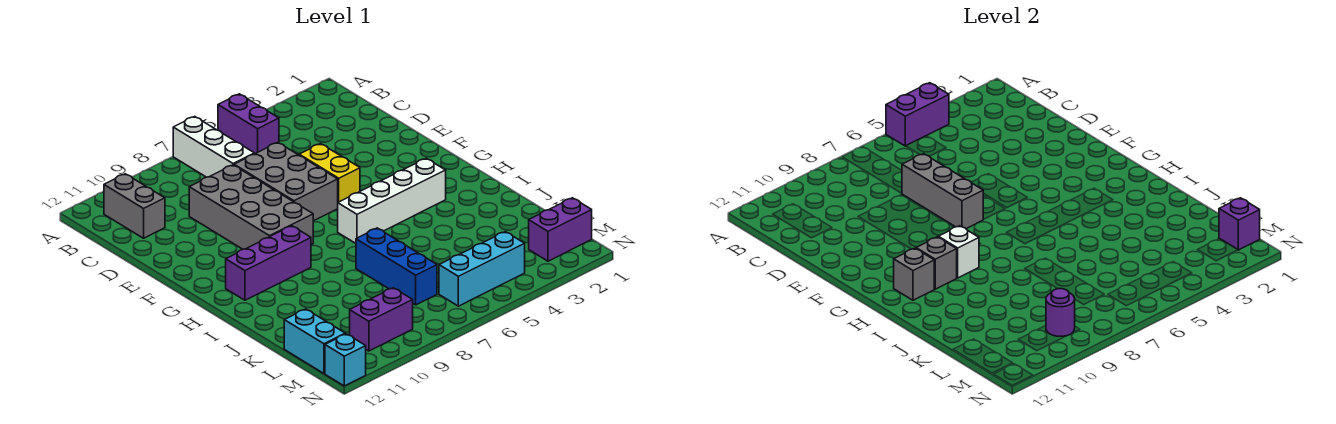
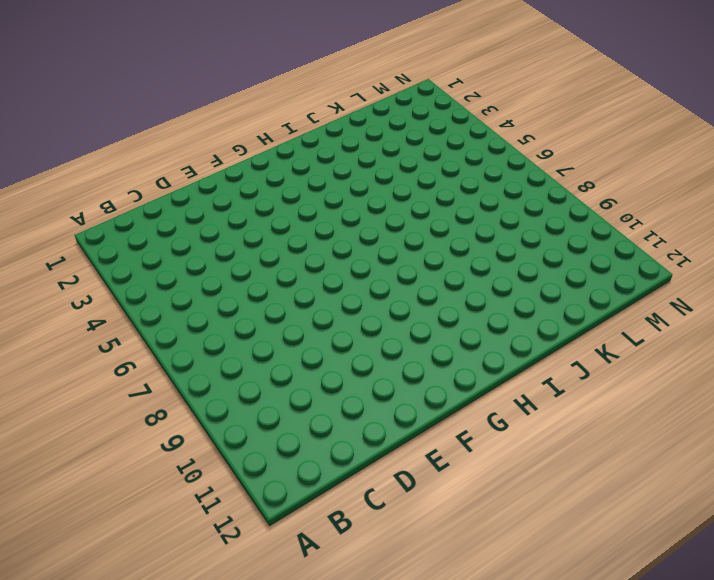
none -> purple 1x2 brick [218,94,279,154]
none -> white 1x3 brick [173,116,254,177]
none -> grey 1x2 brick [104,174,165,238]

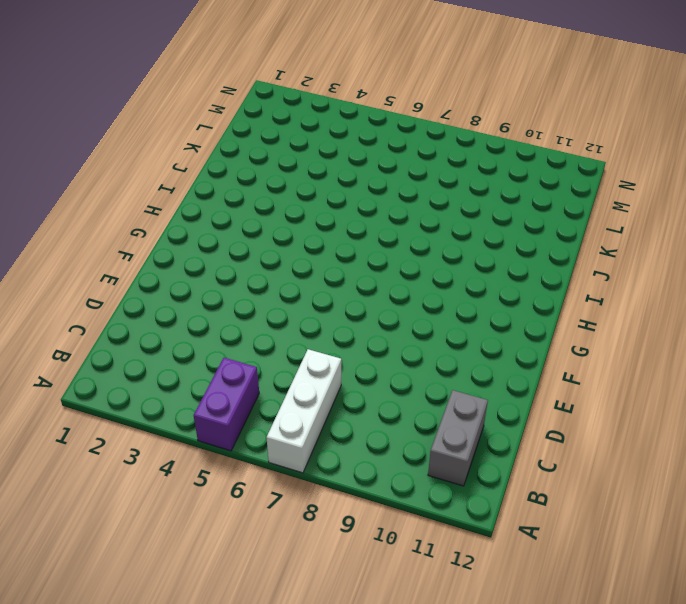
none -> grey 2x3 brick [234,142,338,221]
none -> grey 2x4 brick [189,165,313,249]
none -> yellow 1x2 brick [299,144,360,202]

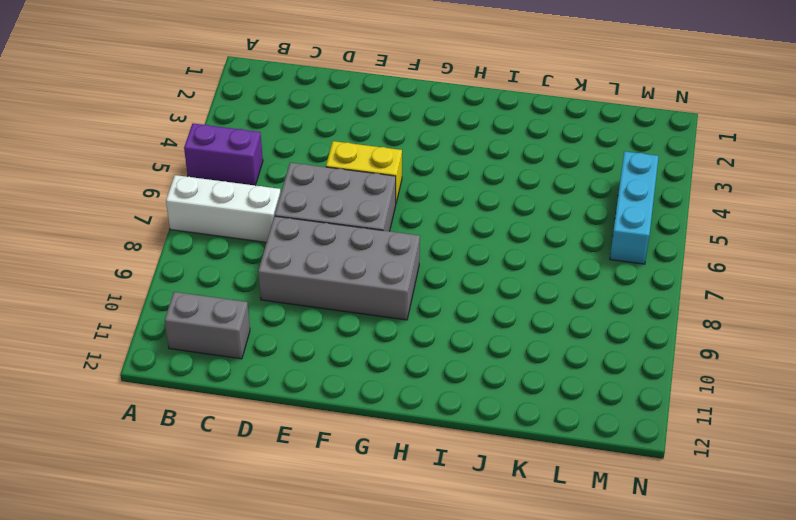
none -> white 1x4 brick [338,158,446,243]
none -> purple 1x3 brick [226,226,311,300]
none -> blue 1x3 brick [356,228,437,305]

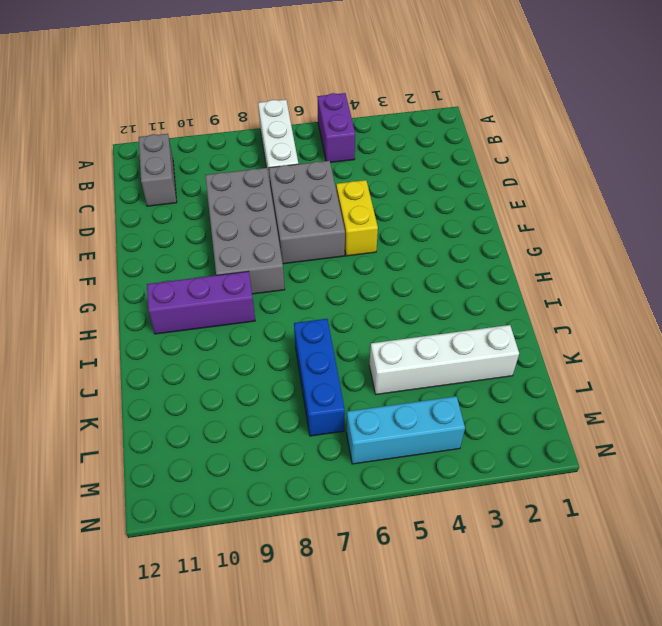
white 1x4 brick [369,325,519,394] -> white 1x4 brick moved to [338,158,446,243]
none -> cyan 1x2 brick [284,309,345,374]
none -> purple 1x2 brick [529,198,592,261]
none -> purple 1x2 brick [350,288,413,351]

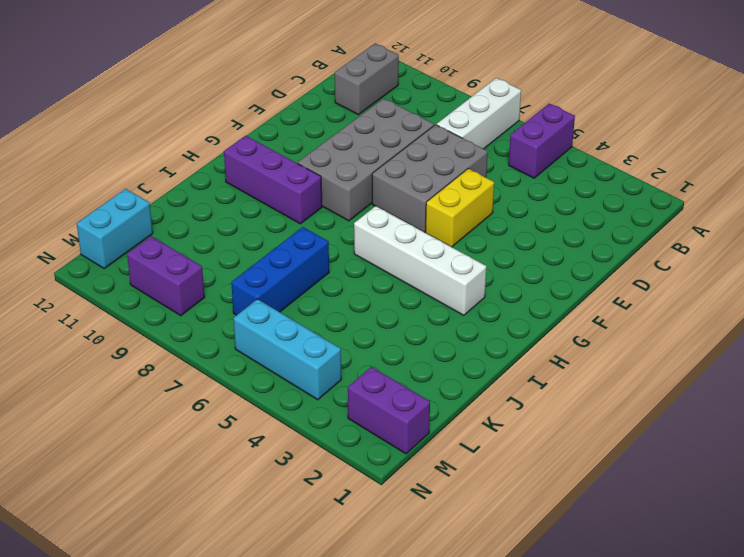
none -> cyan 1x1 brick [325,334,366,386]
none -> purple 1x2 brick [886,83,949,146]
none -> grey 1x3 brick [902,154,983,229]

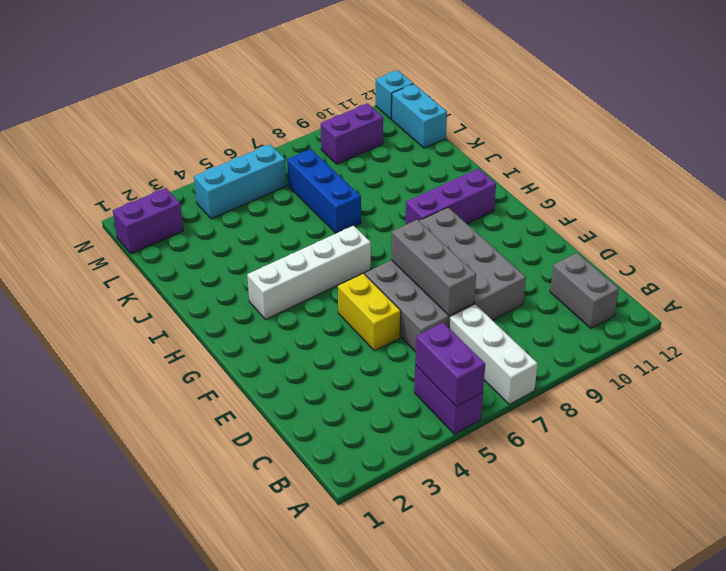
purple 1x2 brick [415,323,485,407] -> purple 1x2 brick turned to [886,83,949,146]
none -> white 1x1 brick [938,226,979,278]
none -> grey 1x1 brick [916,237,957,289]
none -> grey 1x1 brick [894,248,934,300]

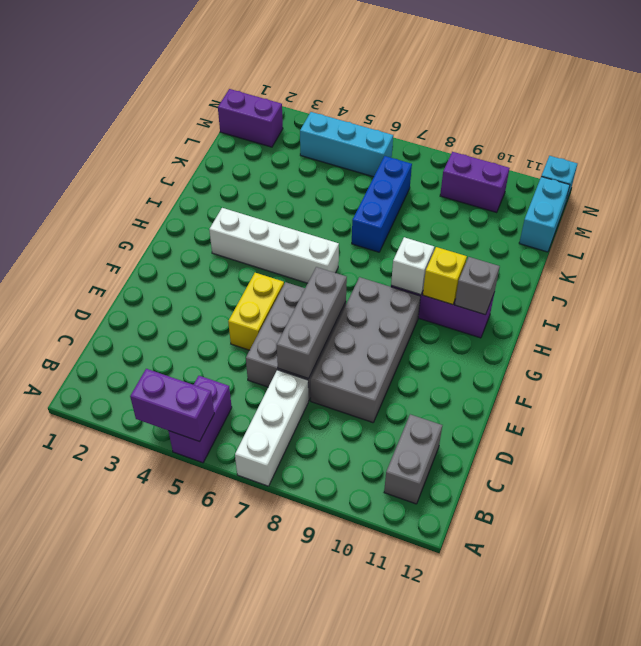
yellow 1x1 brick [423,247,467,305] -> grey 1x1 brick [916,237,957,289]
none -> purple 1x1 brick [1219,198,1260,250]
none -> purple 1x1 round brick [1046,289,1075,336]

